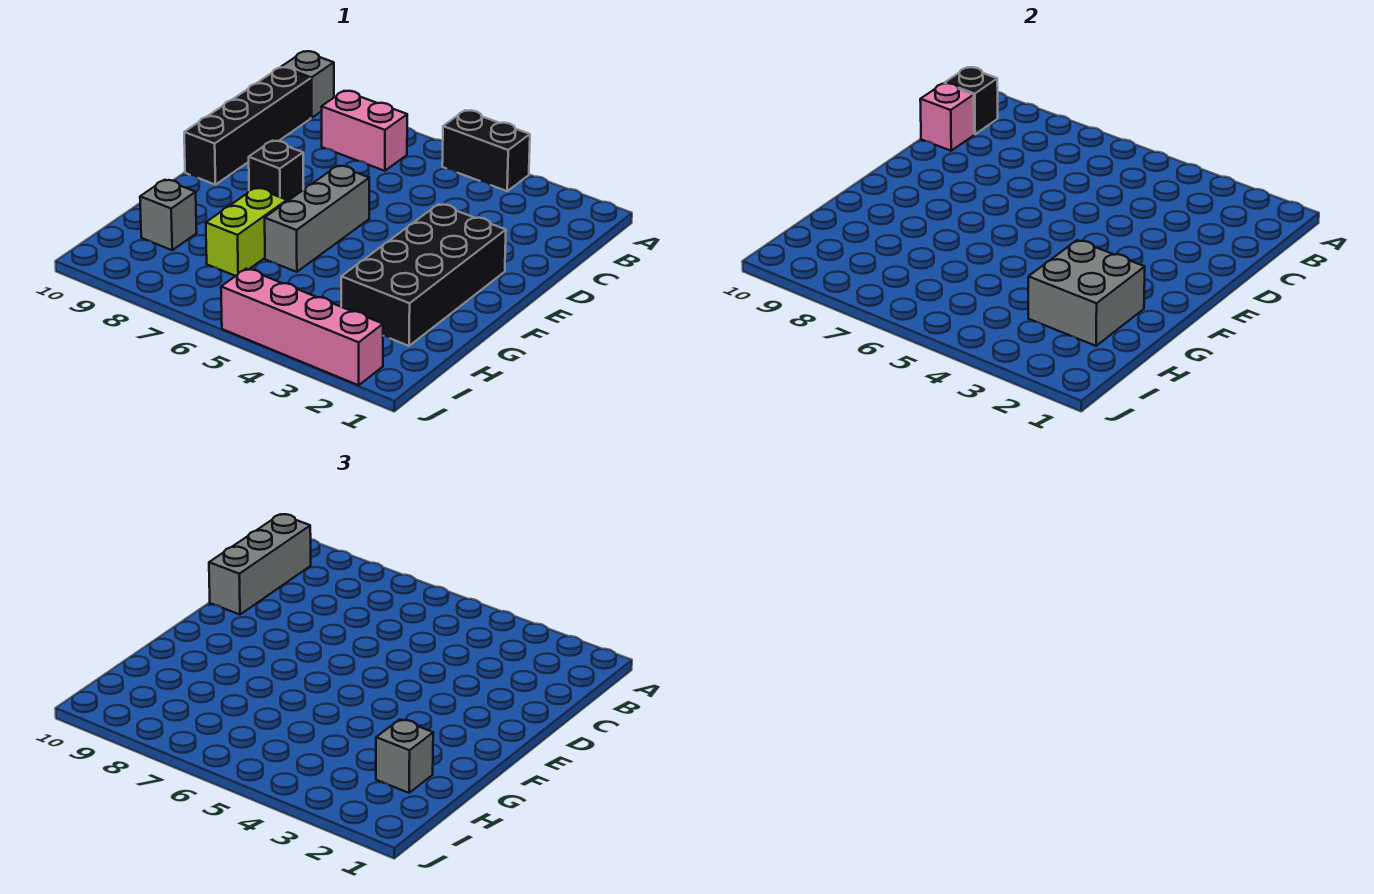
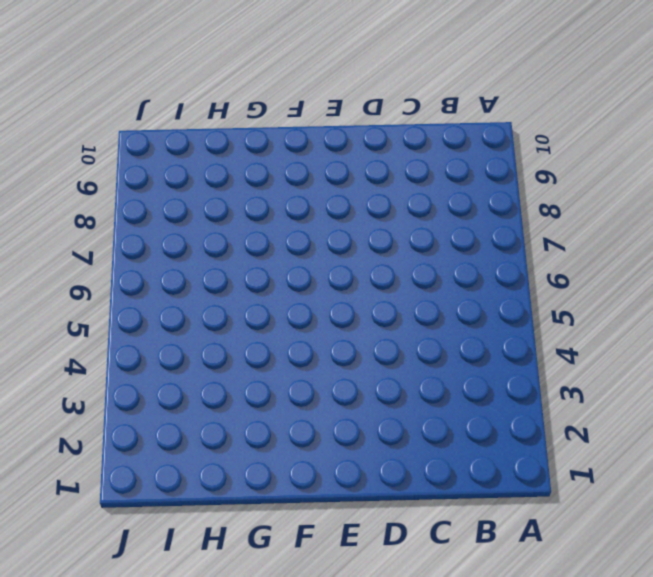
none -> black 1x2 brick [442,110,530,191]
none -> grey 1x1 brick [282,51,334,118]
none -> pink 1x2 brick [321,91,407,171]

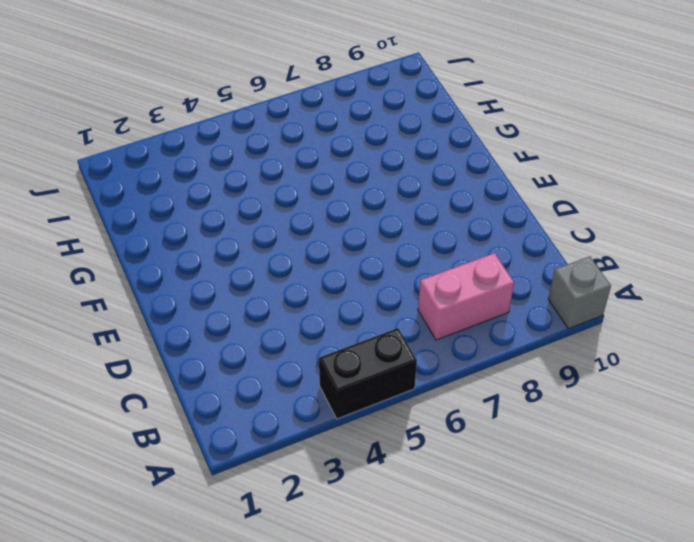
none -> black 1x4 brick [184,67,311,185]
none -> black 2x4 brick [341,204,506,346]
none -> grey 1x3 brick [265,166,369,272]

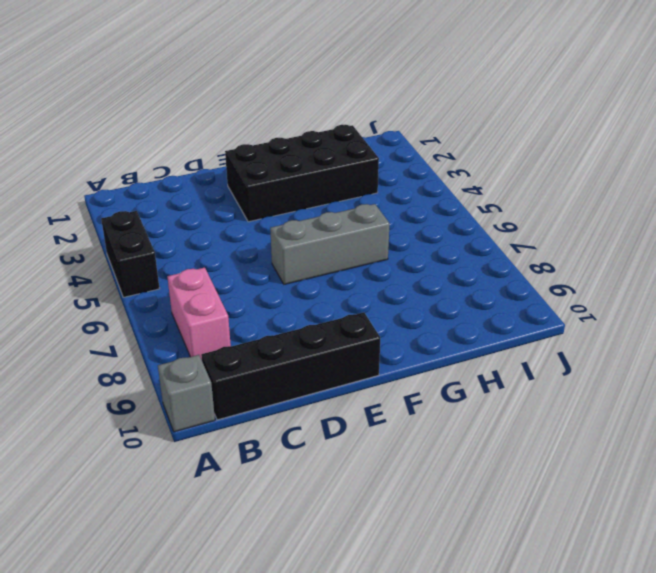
none -> black 1x1 brick [249,141,303,201]
none -> lime 1x2 brick [206,188,287,276]
none -> grey 1x1 brick [140,180,197,250]

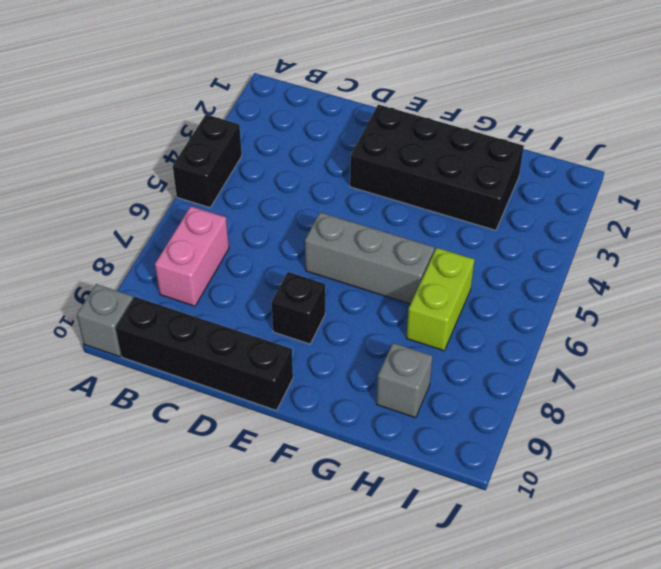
lime 1x2 brick [406,248,475,351] -> lime 1x2 brick turned to [206,188,287,276]
none -> pink 1x4 brick [221,269,383,385]
none -> black 1x1 brick [945,67,998,134]
none -> pink 1x1 brick [920,83,974,151]

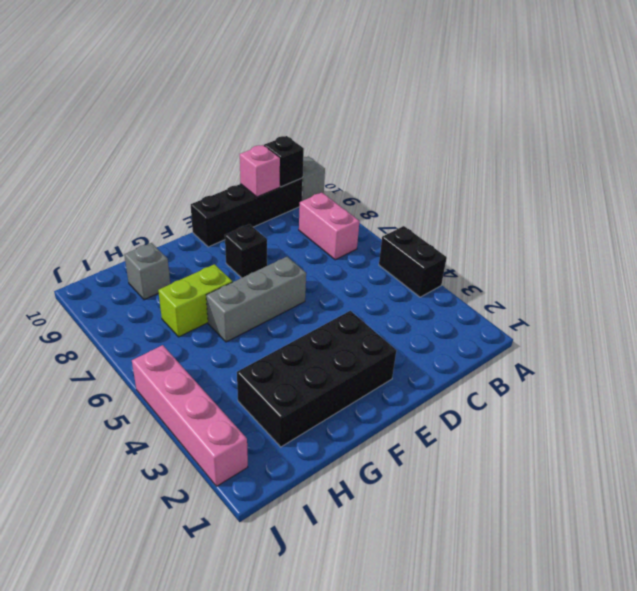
none -> grey 2x2 brick [1028,240,1145,346]
none -> grey 1x3 brick [209,514,311,615]
none -> grey 1x1 brick [376,719,433,793]

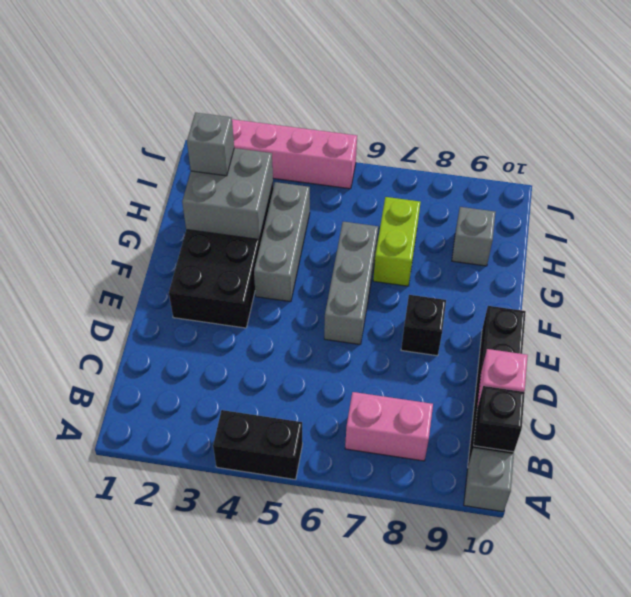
grey 1x3 brick [254,182,310,302] -> grey 1x3 brick moved to [209,514,311,615]

